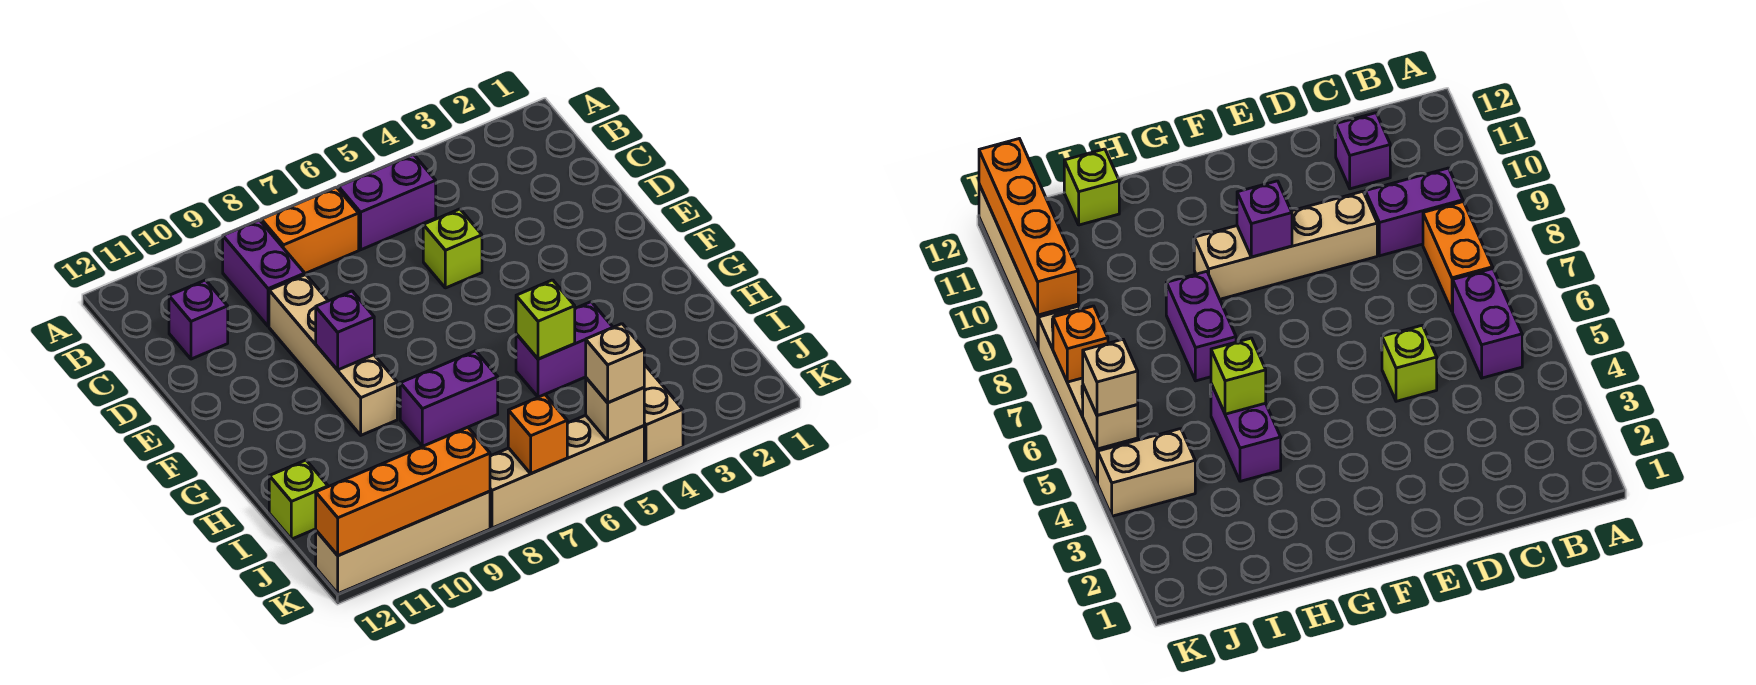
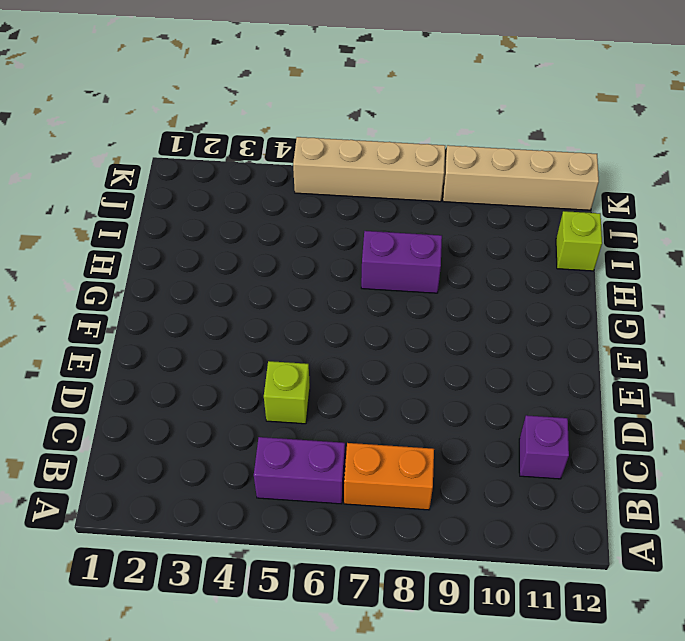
none -> purple 1x2 brick [223,220,305,326]
none -> tan 1x4 brick [269,275,397,435]
none -> purple 1x2 brick [516,302,613,397]

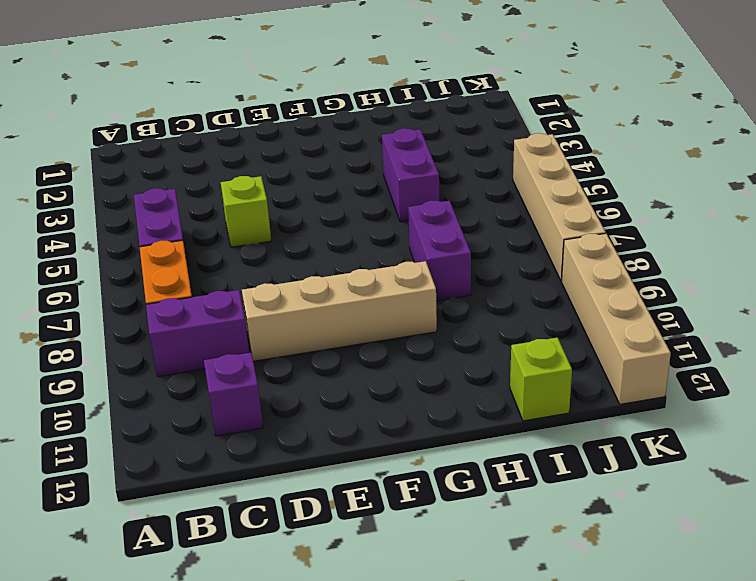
none -> tan 1x2 brick [644,364,683,463]
none -> purple 1x1 brick [316,291,374,370]
none -> lime 1x1 brick [516,280,575,359]

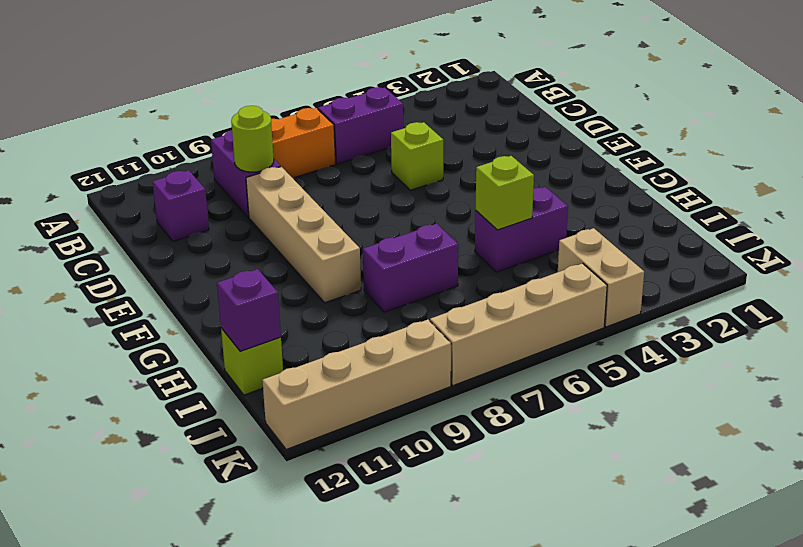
lime 1x1 round brick [231,106,274,172] -> none
purple 1x1 brick [217,269,281,351] -> purple 1x1 brick moved to [316,291,374,370]
none -> tan 1x1 brick [586,378,644,441]
none -> orange 1x1 brick [508,395,567,473]
none -> orange 1x4 brick [316,427,490,556]

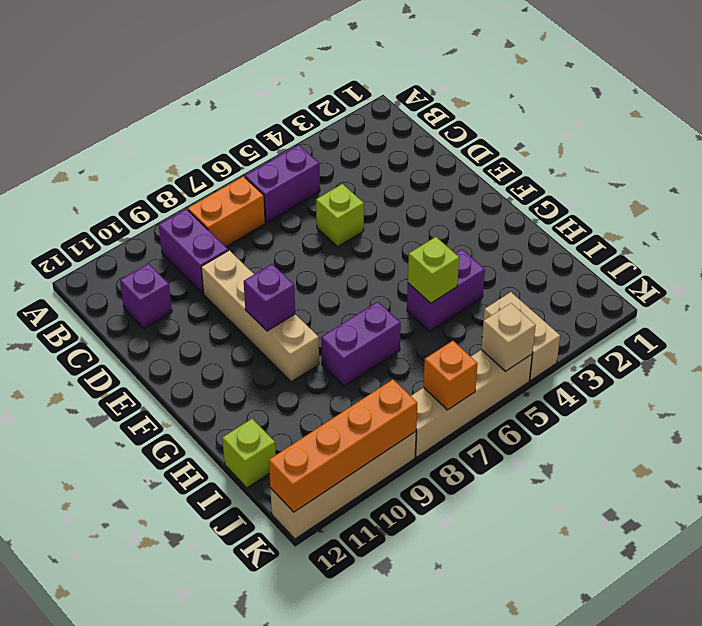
none -> tan 1x1 brick [586,324,644,403]

